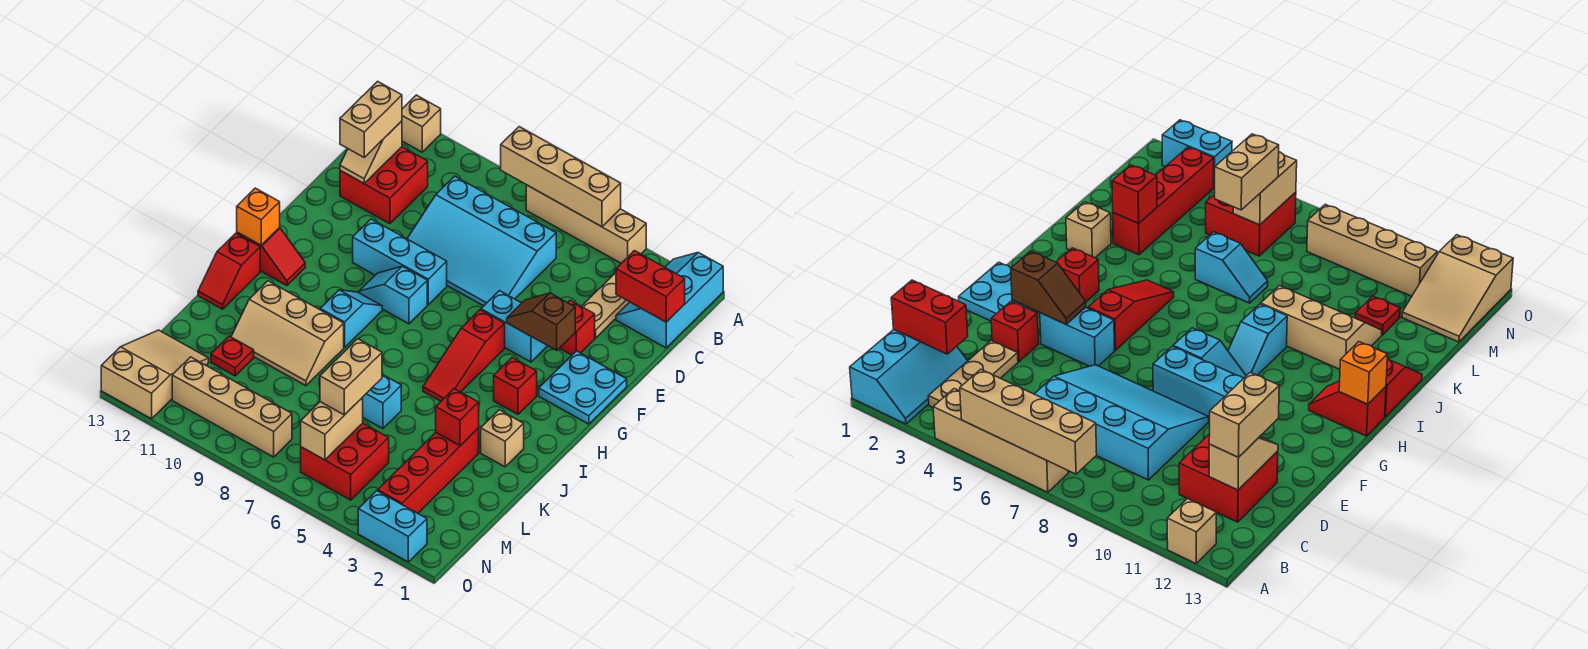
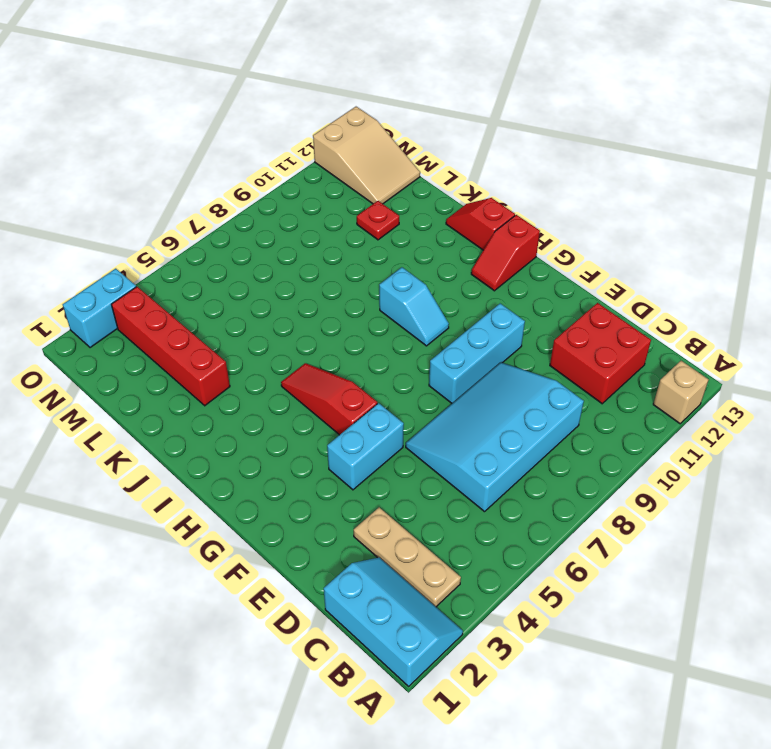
none -> tan 1x4 brick [526,185,646,263]
none -> red 1x1 brick [560,300,595,355]
none -> cyan 2x2 plate [539,351,627,424]
none -> cyan 1x2 slope [359,266,427,324]

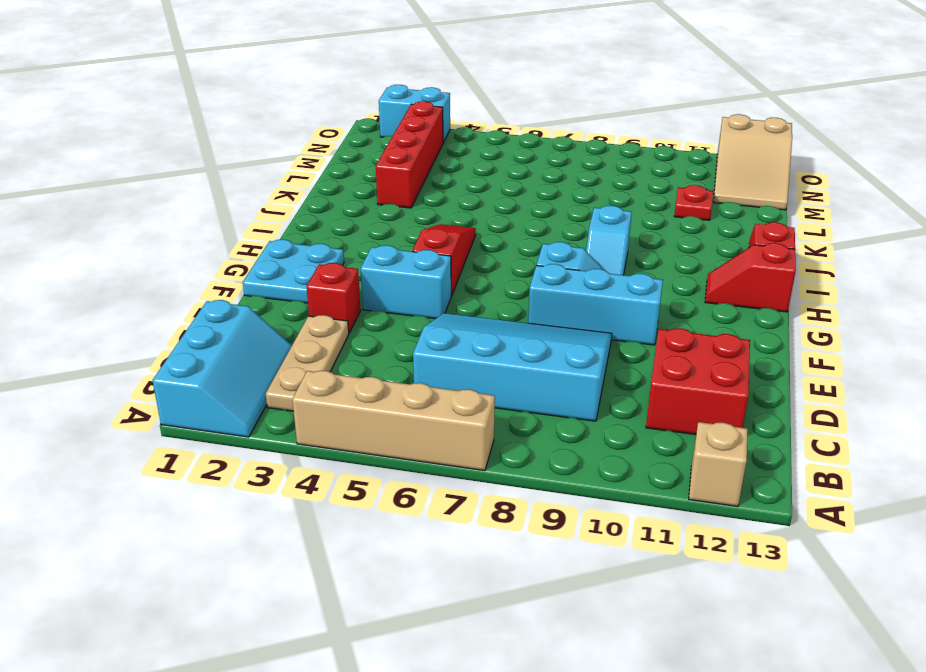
none -> red 1x1 brick [494,357,537,414]
none -> tan 1x1 brick [481,410,524,467]
none -> tan 2x3 slope [231,281,344,386]
none -> cyan 1x2 slope [362,374,401,428]

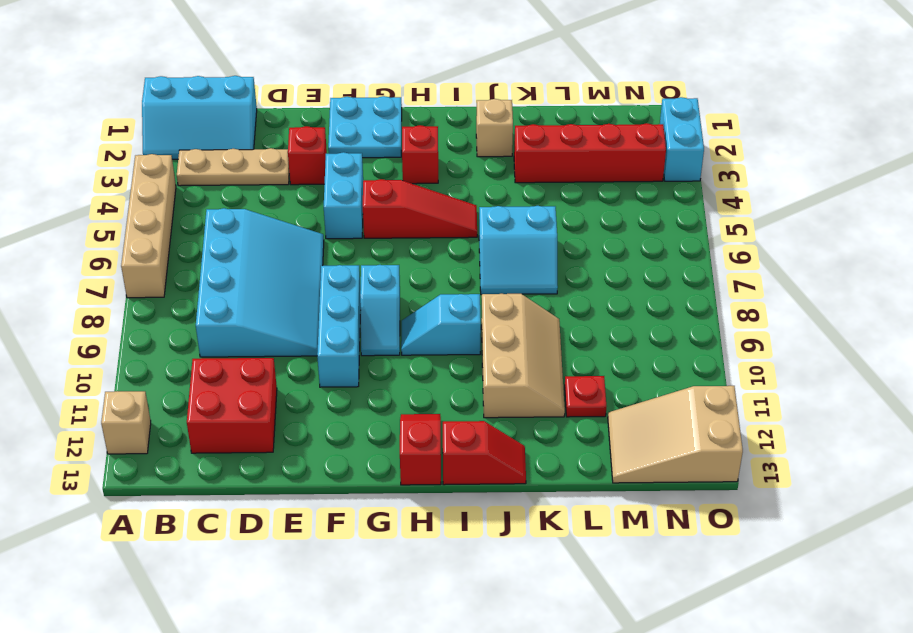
cyan 2x2 slope [479,206,558,295] -> cyan 1x2 slope [362,374,401,428]
none -> red 2x2 brick [301,423,389,500]
none -> tan 1x4 brick [172,357,292,457]
none -> tan 1x4 brick [501,127,621,227]
none -> red 1x2 brick [616,251,685,322]

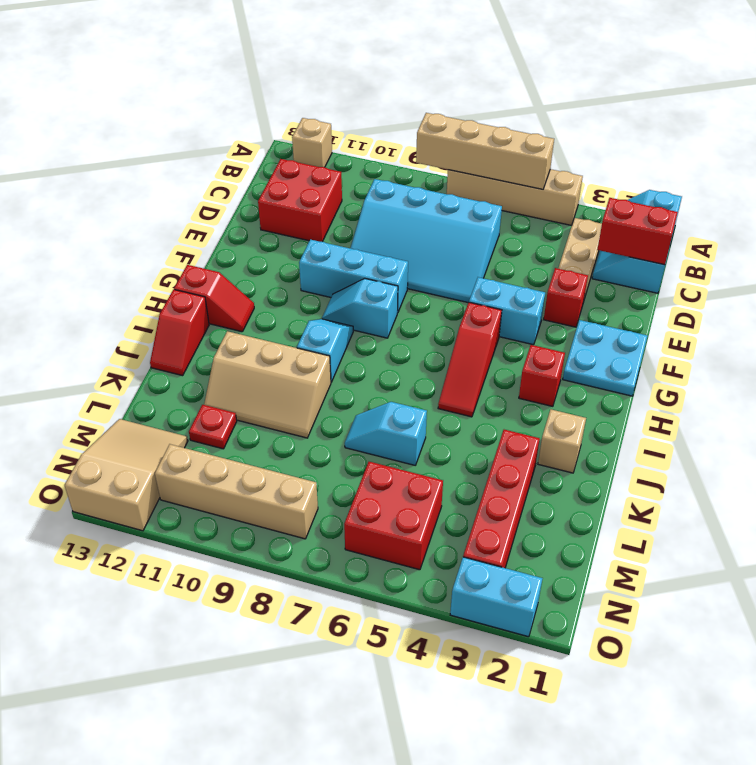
none -> tan 1x2 slope [340,121,402,183]
none -> brown 1x2 slope [507,293,575,350]
none -> orange 1x1 brick [237,188,280,245]
none -> red 1x1 brick [436,389,479,446]

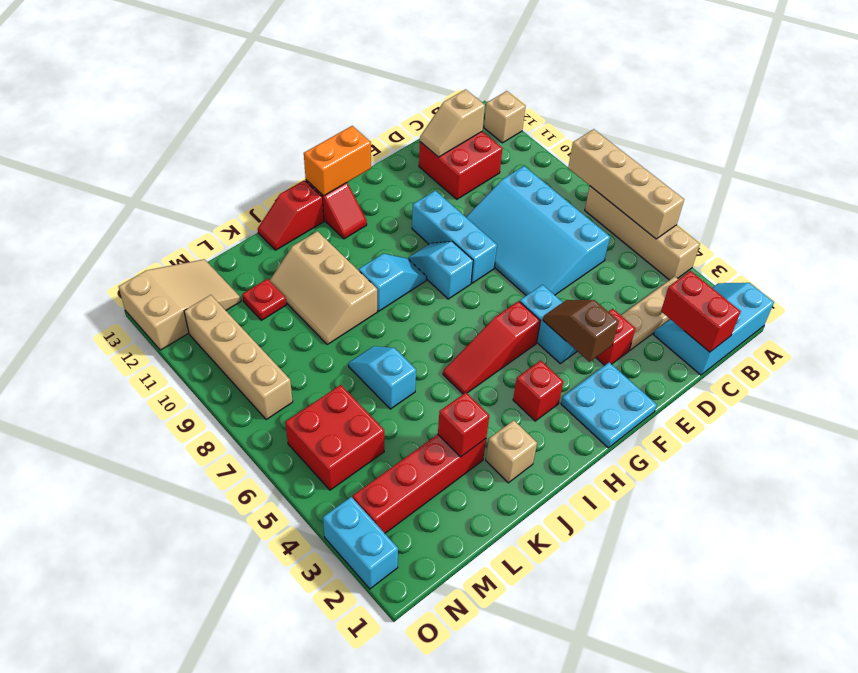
orange 1x2 brick [304,126,371,196] -> orange 1x1 brick [237,188,280,245]
none -> tan 1x2 brick [301,398,363,460]
none -> tan 1x2 brick [340,81,402,157]
none -> tan 1x2 brick [320,339,382,415]

